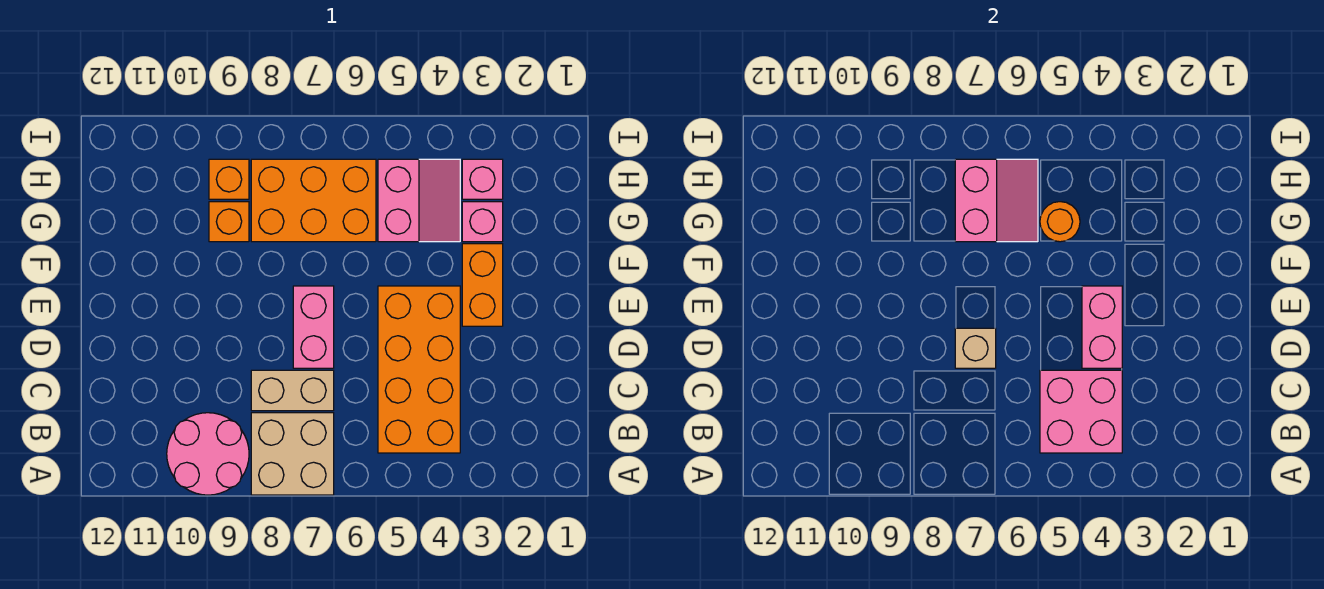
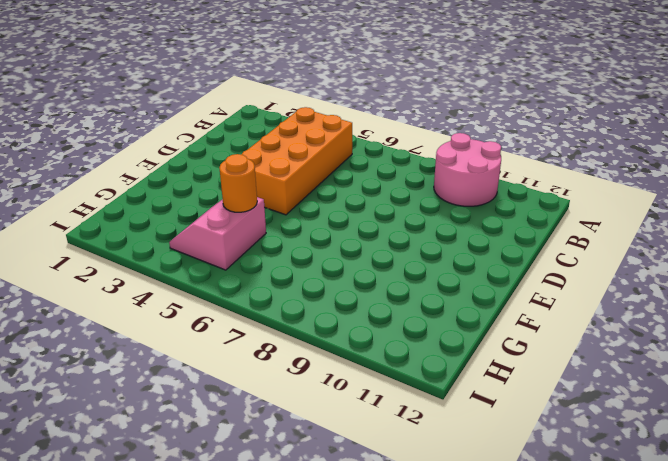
none -> tan 2x2 brick [251,413,334,495]
none -> tan 1x2 brick [251,370,334,411]
none -> pink 1x2 brick [293,286,334,368]

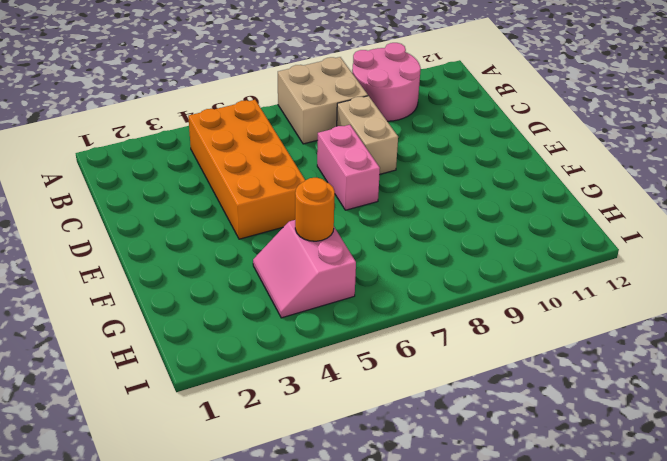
tan 1x2 brick [337,96,398,174] -> tan 1x2 brick turned to [251,370,334,411]
none -> orange 1x2 brick [462,244,503,326]
none -> pink 1x1 brick [462,202,503,242]
none -> orange 2x3 brick [251,159,376,242]

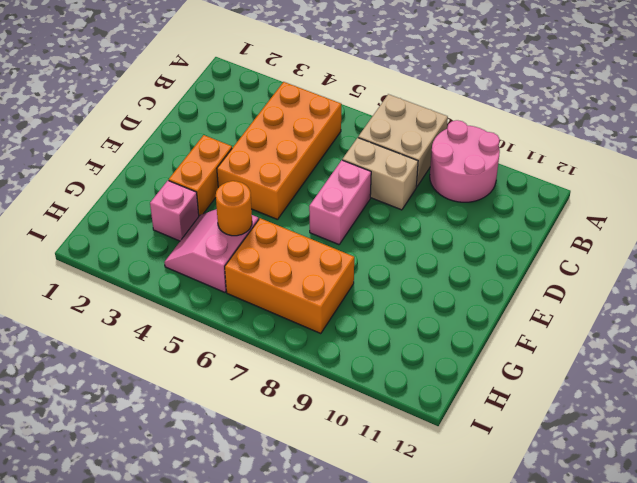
none -> orange 1x1 brick [209,202,249,242]
none -> pink 1x1 brick [462,159,503,199]
none -> orange 1x1 brick [209,159,249,199]

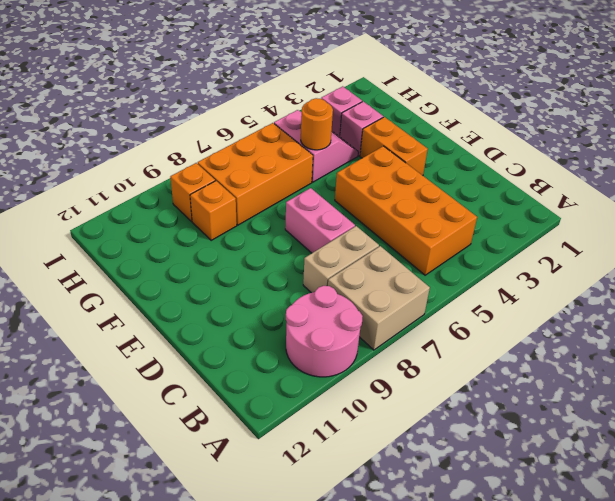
none -> pink 2x2 brick [1040,370,1122,453]
none -> pink 1x2 brick [1082,286,1122,368]
none -> tan 1x1 brick [955,328,996,368]

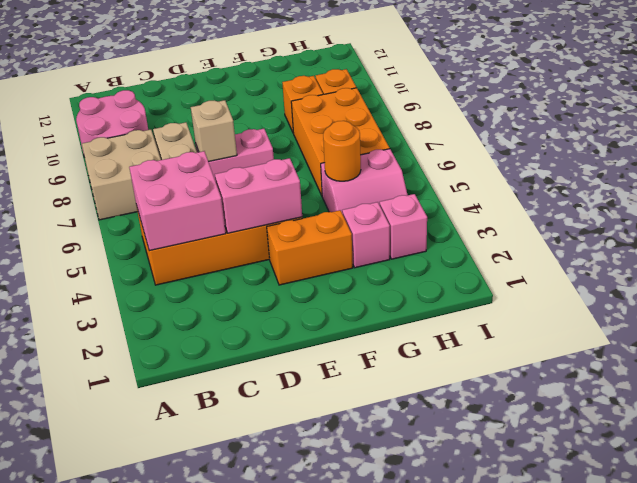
none -> pink 2x2 slope [955,159,1038,242]

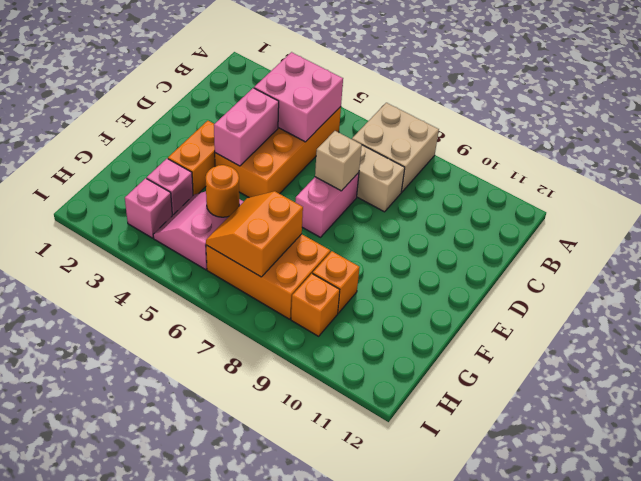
orange 2x2 slope [206,191,303,277] -> pink 2x2 slope [955,159,1038,242]
none -> pink 2x2 round brick [167,413,249,495]

